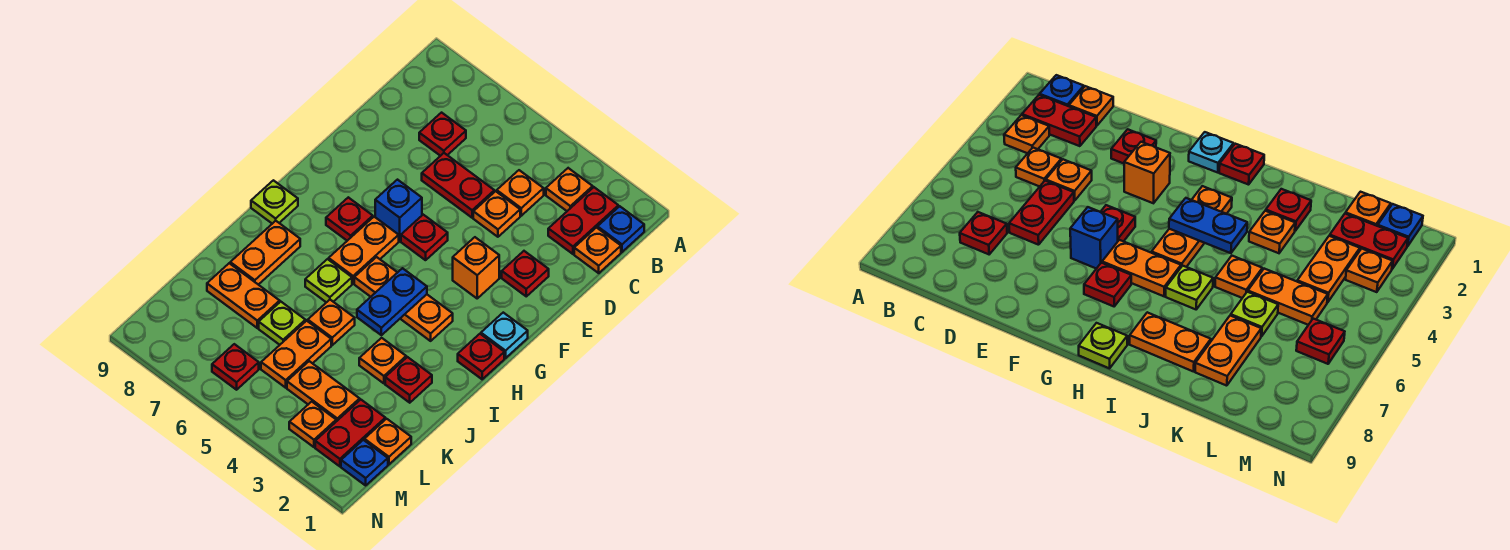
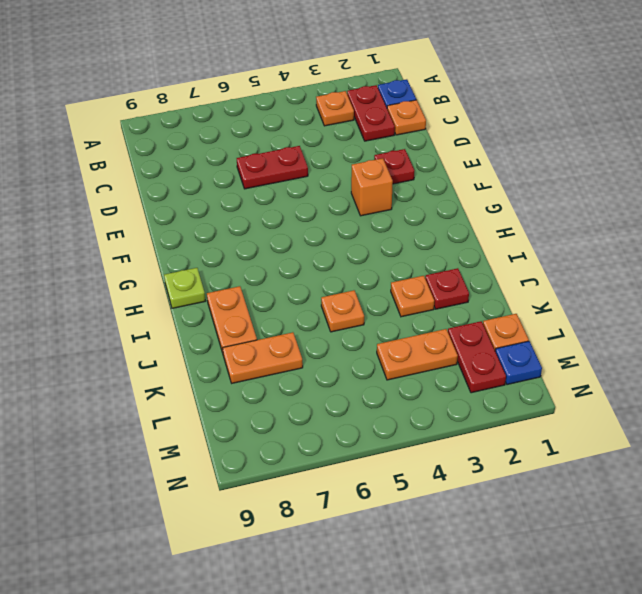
none -> orange 1x1 plate [497,170,544,216]
none -> red 1x1 plate [419,113,466,156]
none -> orange 1x1 plate [473,191,520,237]
none -> red 1x1 plate [401,215,448,260]

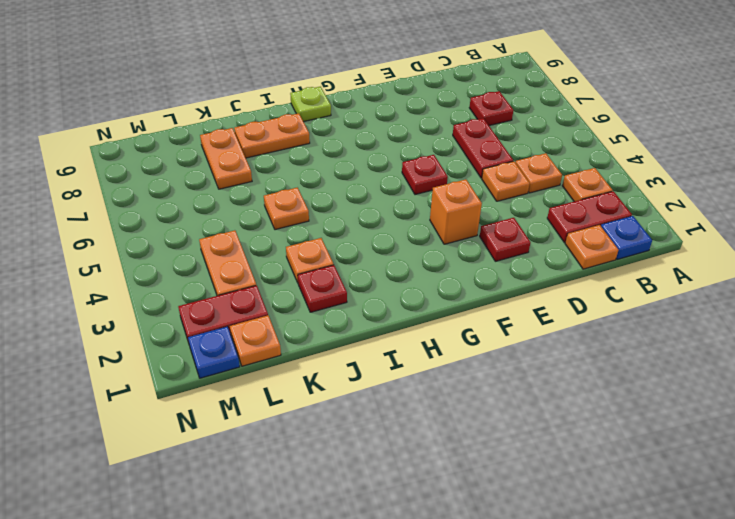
none -> blue 1x1 brick [375,180,422,241]
none -> cyan 1x1 plate [481,313,528,358]
none -> orange 1x2 plate [329,217,399,284]
none -> red 1x1 plate [326,197,373,241]

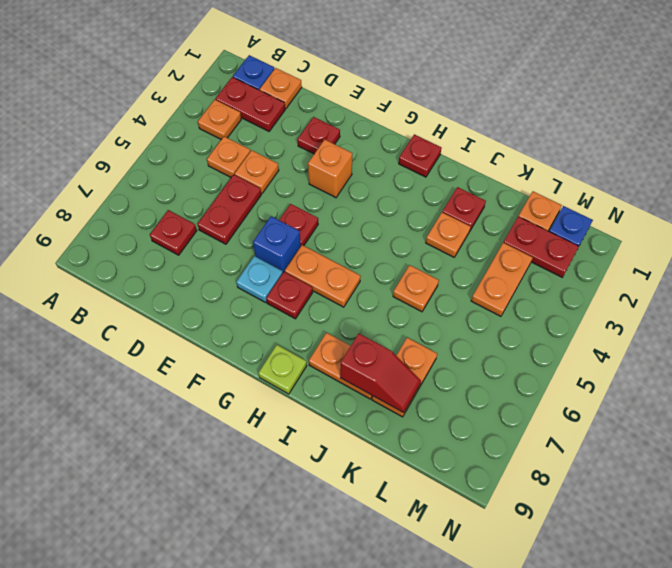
cyan 1x1 plate [237,256,283,302] -> cyan 1x1 plate moved to [481,313,528,358]
red 1x2 slope [340,333,421,413] -> none
none -> orange 1x3 plate [354,257,453,341]
none -> lime 1x1 plate [305,259,352,302]
none -> orange 1x2 plate [261,321,331,388]
none -> lime 1x1 plate [259,302,305,345]

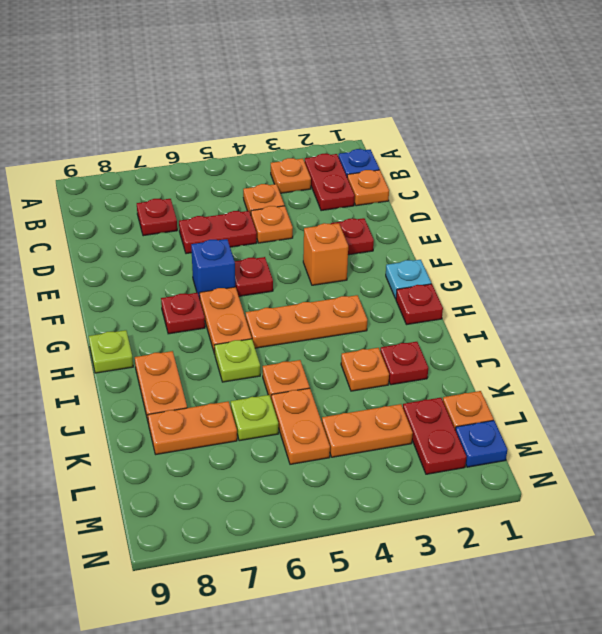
none -> orange 1x1 plate [289,402,336,447]
none -> red 1x1 plate [212,344,259,390]
none -> blue 1x2 plate [357,268,427,335]

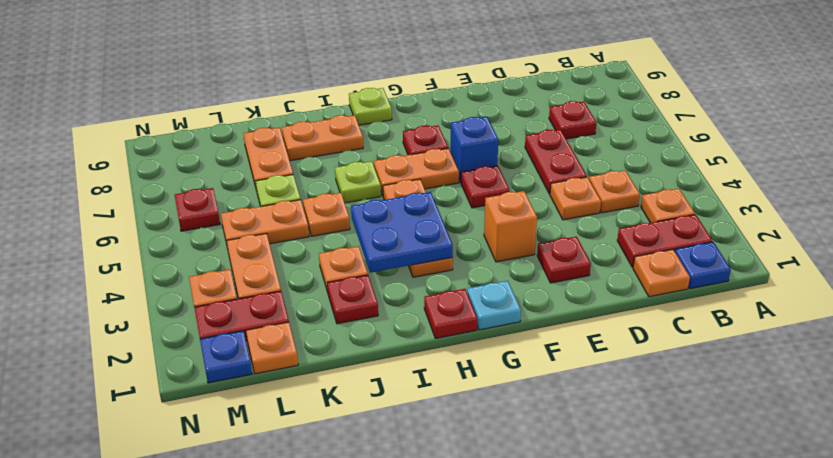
blue 2x2 plate [351,192,453,273] -> blue 1x2 plate [357,268,427,335]

